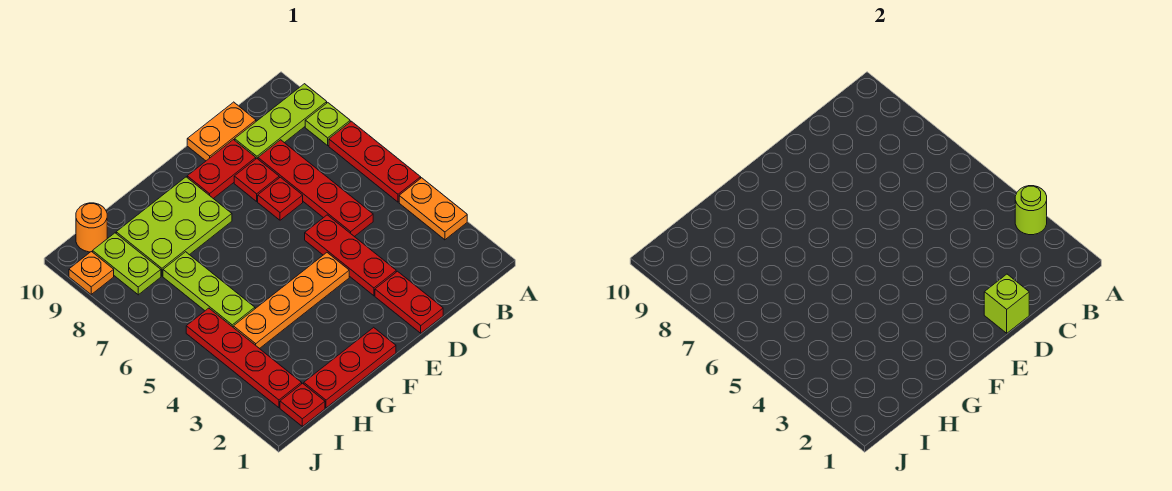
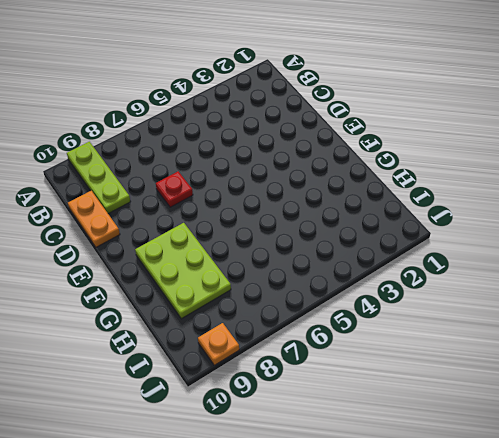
none -> orange 1x2 plate [399,178,467,240]
none -> red 1x3 plate [329,121,421,202]
none -> lime 1x1 plate [305,103,350,145]

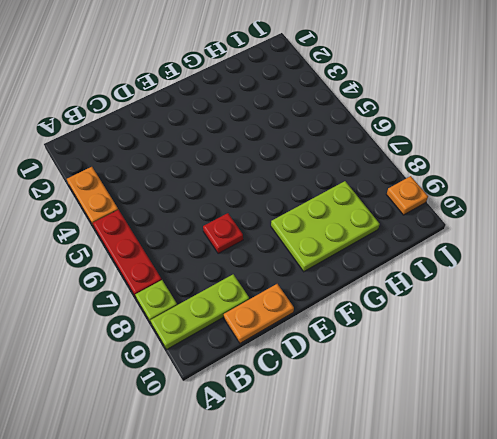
none -> red 1x4 plate [258,140,373,237]
none -> red 1x2 plate [375,271,443,333]
none -> red 1x3 plate [305,215,396,296]

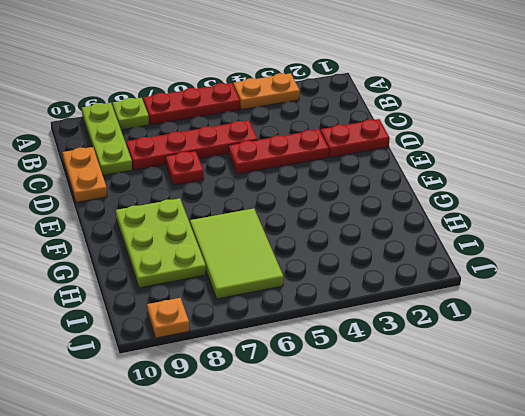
lime 2x3 tile [190,208,283,299] -> lime 1x3 plate [163,252,255,327]
none -> red 1x1 plate [234,159,279,201]
none -> red 1x2 plate [187,140,256,199]
none -> orange 1x4 plate [233,253,349,349]

